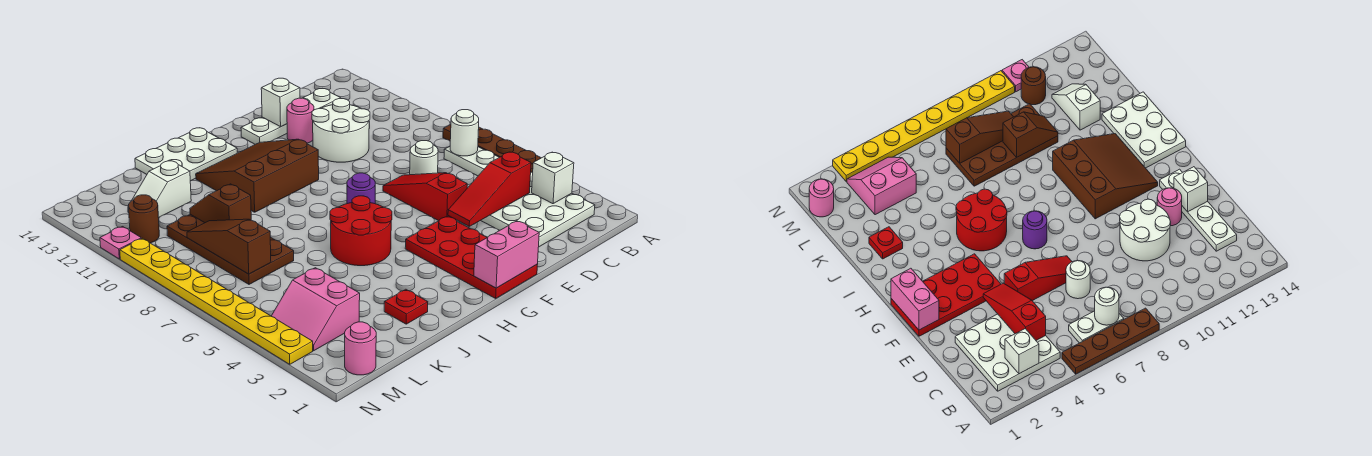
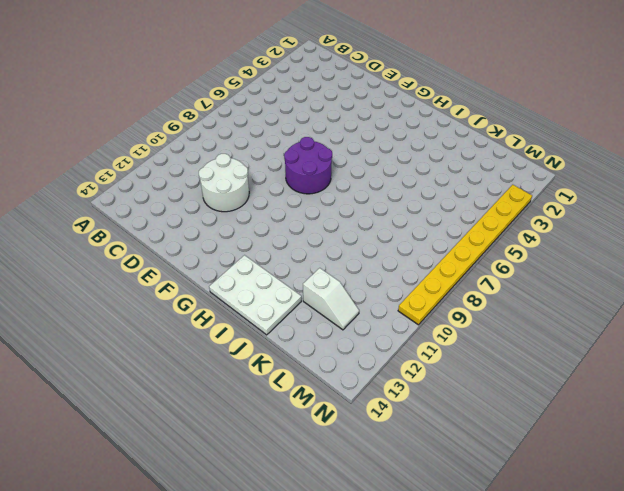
purple 2x2 round brick [284,137,332,194] -> purple 1x1 round brick [347,173,375,204]
none -> brown 1x4 plate [443,125,541,173]
none -> white 3x3 plate [481,172,595,247]
none -> white 1x2 plate [444,147,499,176]

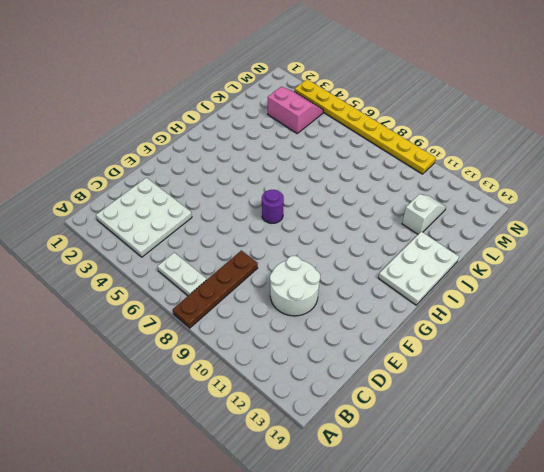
brown 1x4 plate [173,250,258,328] -> brown 1x4 plate turned to [443,125,541,173]
none -> white 1x4 plate [241,89,341,144]
none -> white 1x1 round brick [410,141,438,175]
none -> red 1x3 slope [383,173,467,221]

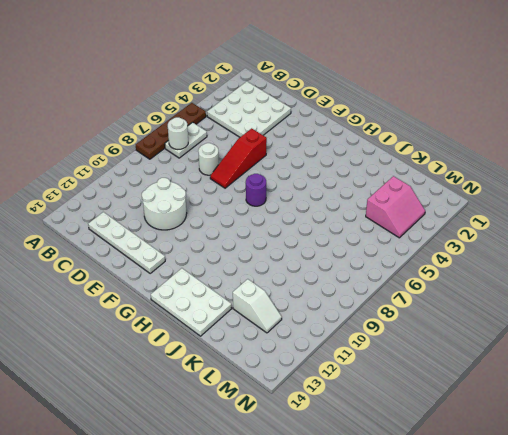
none -> pink 1x1 round brick [287,98,314,143]
none -> red 2x4 plate [405,216,538,298]
none -> brown 3x3 slope [196,139,319,212]

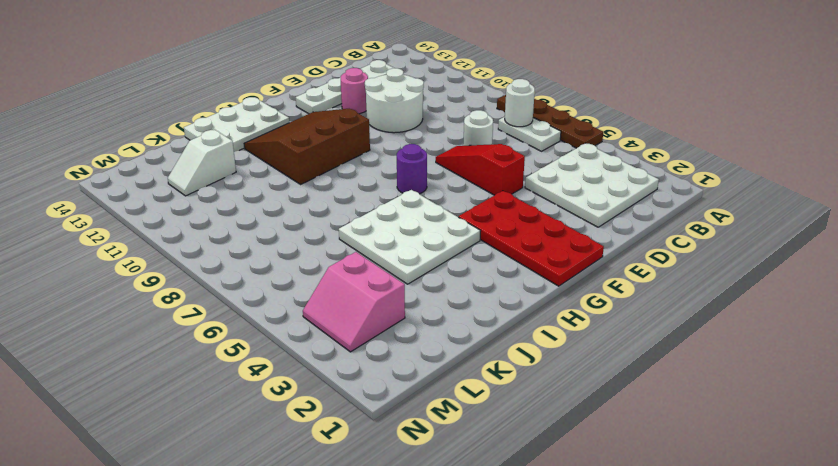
white 3x3 plate [339,190,480,284] -> red 2x2 round brick [330,196,392,266]
none -> red 1x1 plate [384,289,428,324]
none -> brown 2x4 plate [167,214,294,284]
none -> pink 1x1 round brick [345,322,376,375]

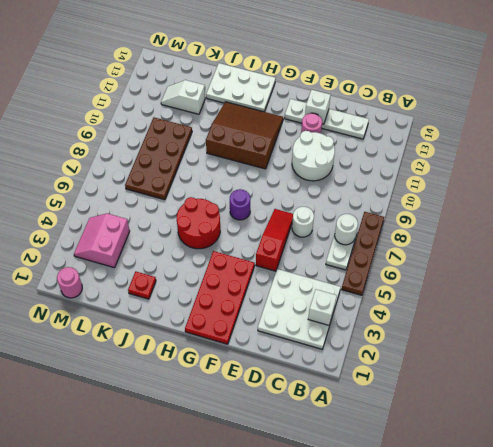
none -> brown 1x1 round brick [128,195,159,243]
none -> yellow 1x8 plate [120,238,313,364]
none -> pink 1x1 plate [100,227,141,259]

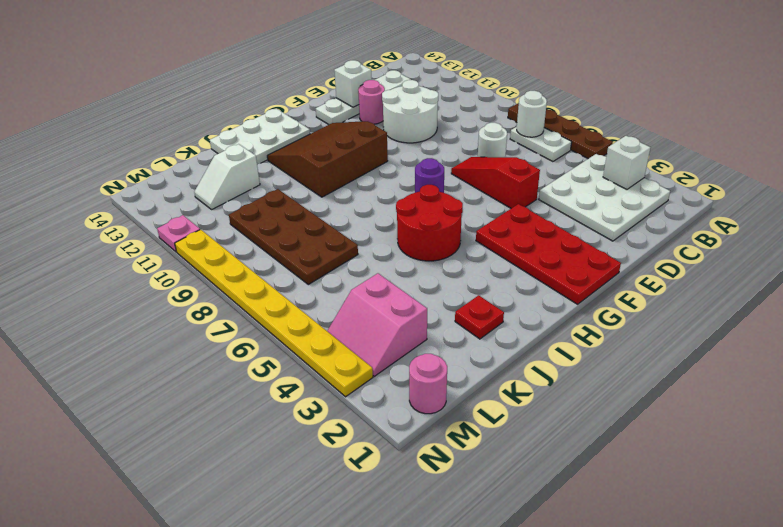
none -> brown 1x1 round brick [128,195,159,243]
none -> red 1x3 slope [448,152,531,226]
none -> pink 1x2 brick [474,221,539,288]

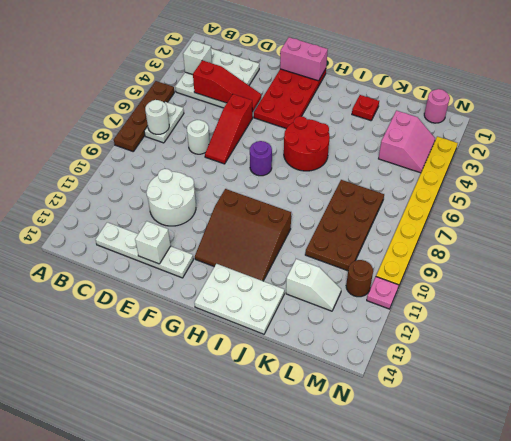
none -> pink 1x1 round brick [287,98,314,143]
none -> brown 1x2 slope [190,184,251,223]
none -> brown 1x3 slope [187,219,271,274]

